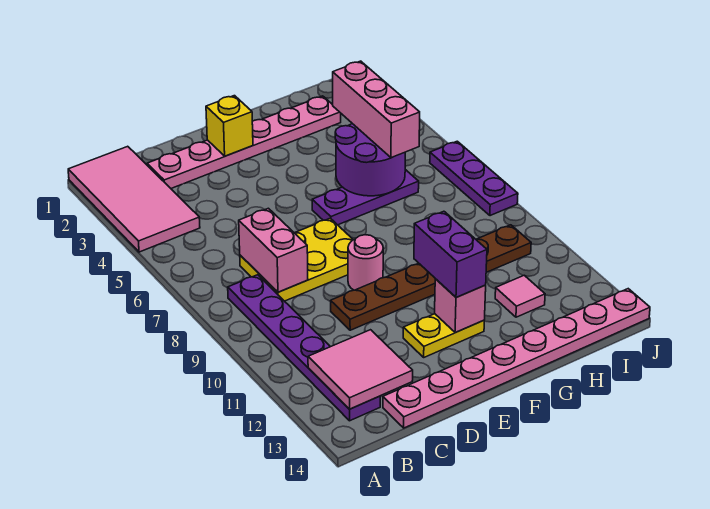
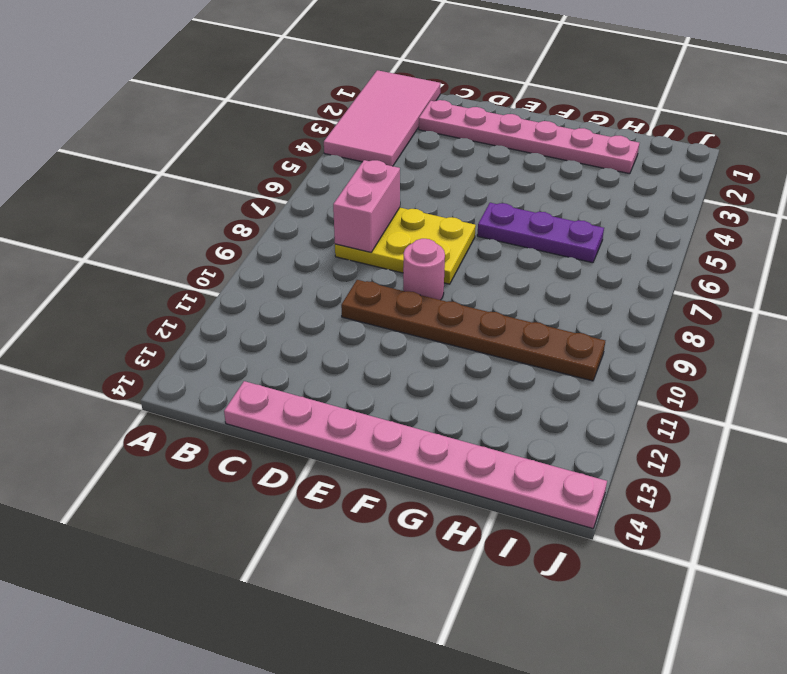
none -> purple 1x6 plate [228,275,380,421]
none -> yellow 1x2 plate [403,314,484,357]
none -> pink 1x1 tile [495,275,545,317]

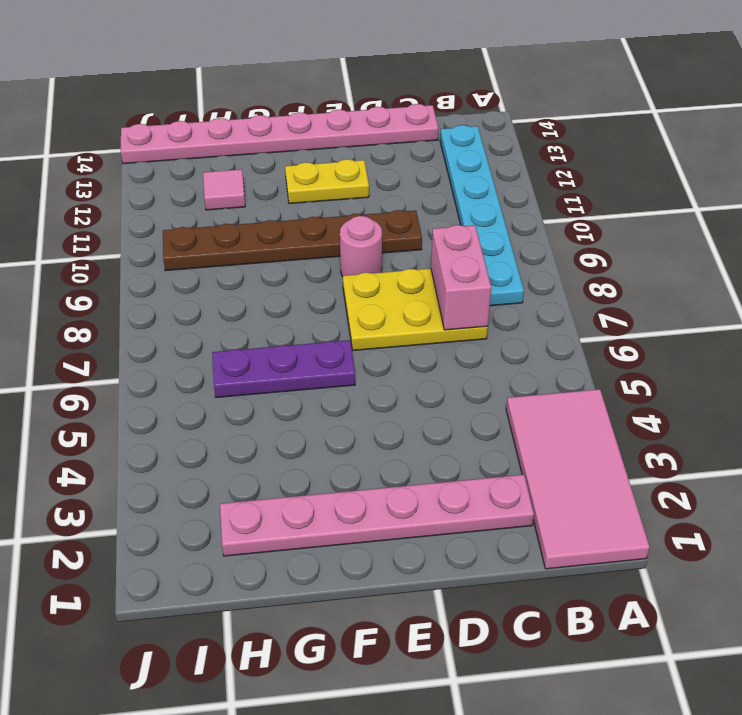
cyan 1x6 plate [440,125,524,306] -> purple 1x6 plate [228,275,380,421]
none -> purple 1x3 plate [430,141,518,216]
none -> pink 2x2 tile [308,330,413,409]
none -> yellow 1x1 brick [206,96,253,156]

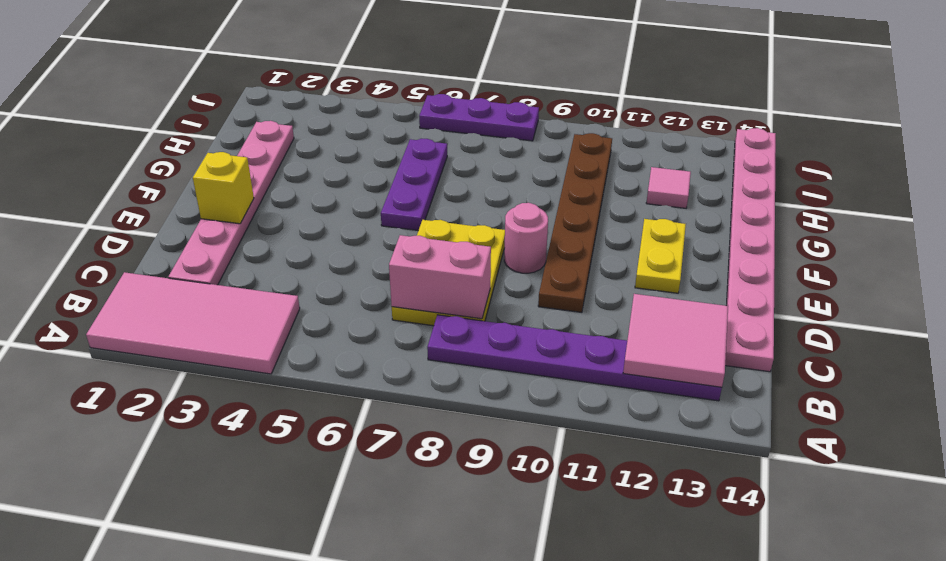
none -> pink 1x1 brick [435,279,486,333]
none -> purple 2x2 round brick [335,124,405,196]
none -> purple 1x2 brick [414,211,487,298]

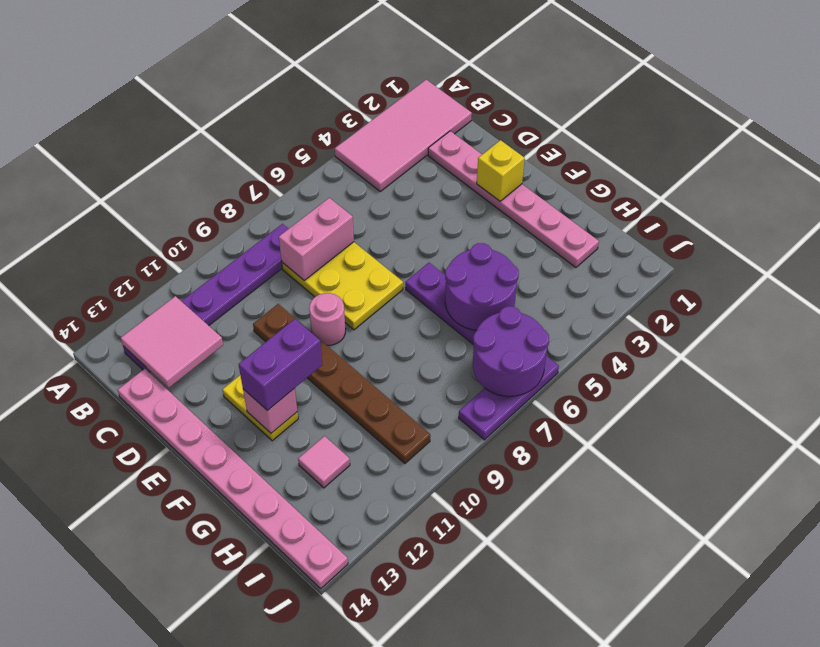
purple 2x2 round brick [473,306,549,396] -> none
none -> pink 1x3 brick [333,61,420,158]

